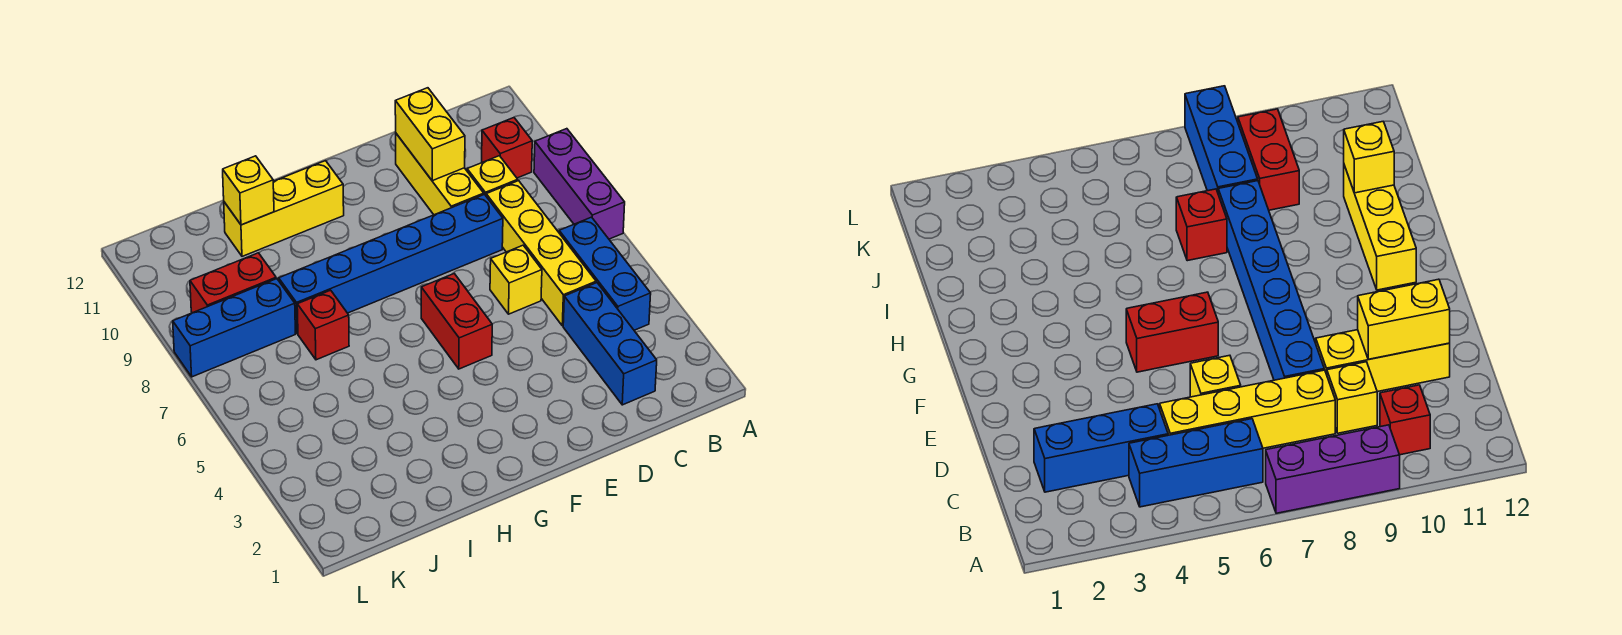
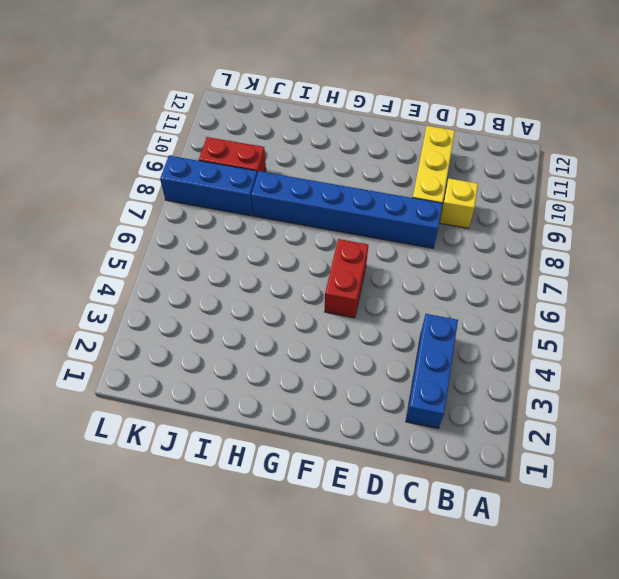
none -> purple 1x3 brick [534,129,625,239]
none -> blue 1x3 brick [559,217,651,330]
none -> red 1x1 brick [482,118,532,178]

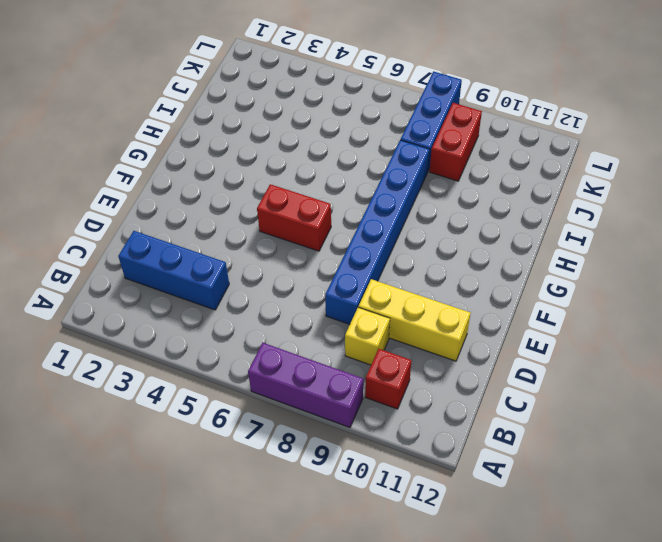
none -> blue 1x3 brick [559,217,651,330]
none -> yellow 1x4 brick [486,181,596,326]
none -> yellow 1x1 brick [490,245,542,314]

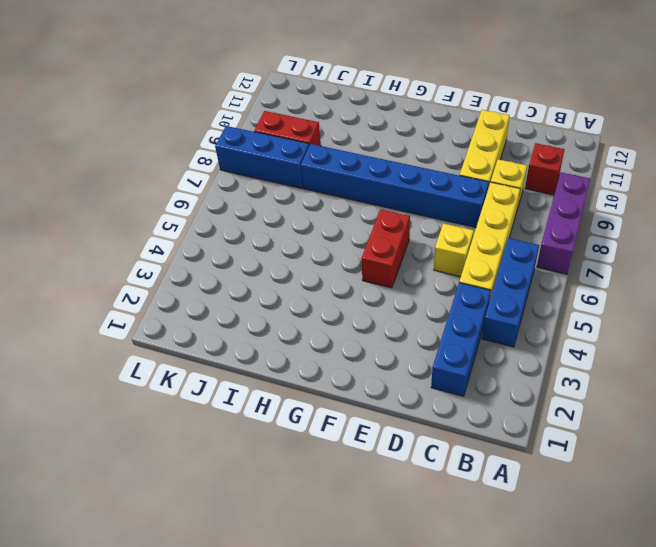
none -> yellow 1x3 brick [224,161,344,256]
none -> red 1x1 brick [297,290,349,360]
none -> yellow 1x2 brick [395,88,465,181]

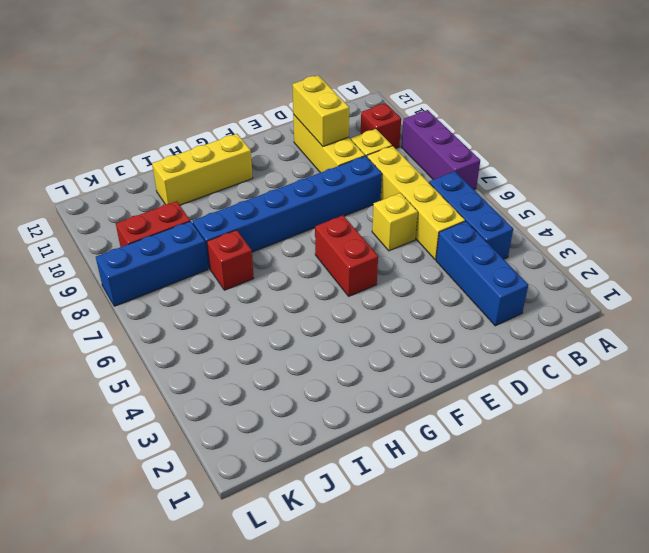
none -> yellow 1x1 brick [223,156,274,225]

